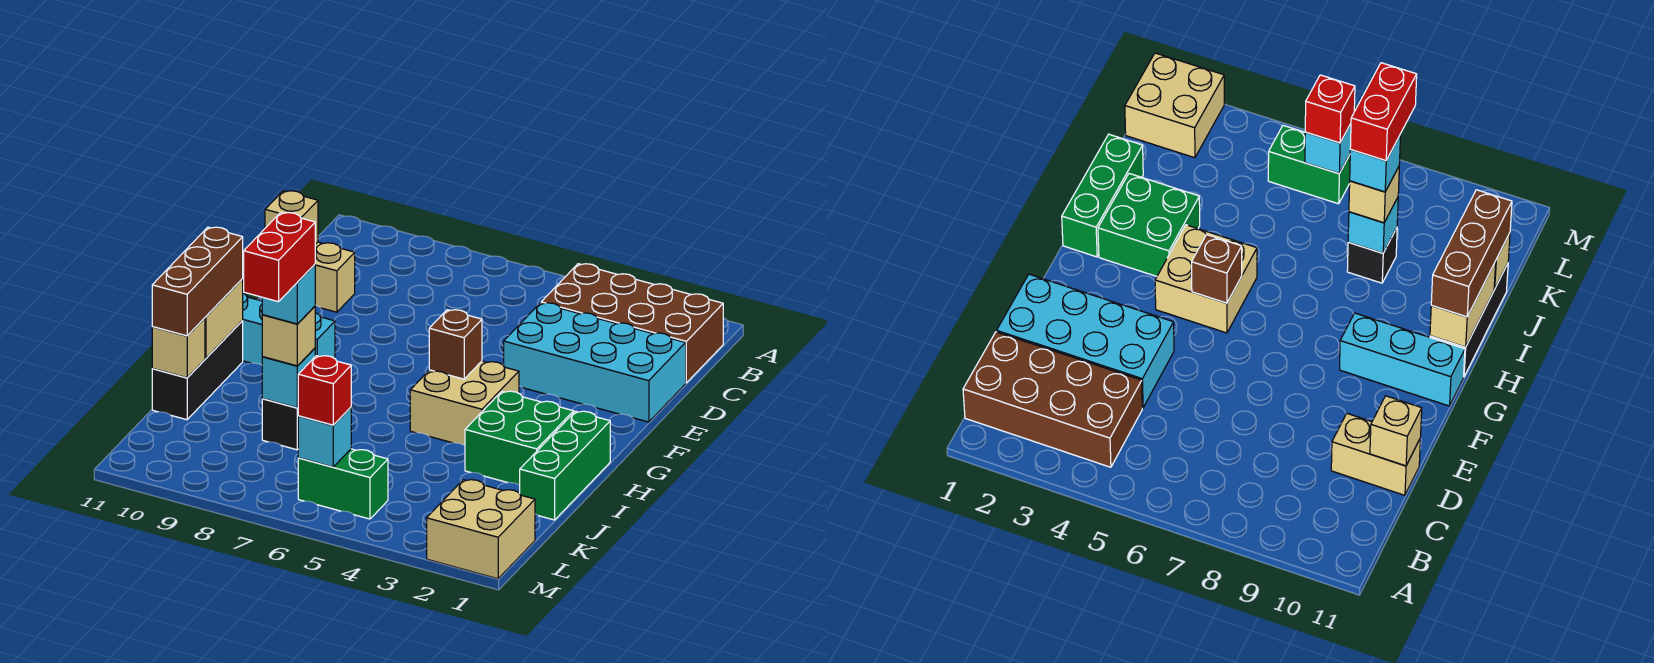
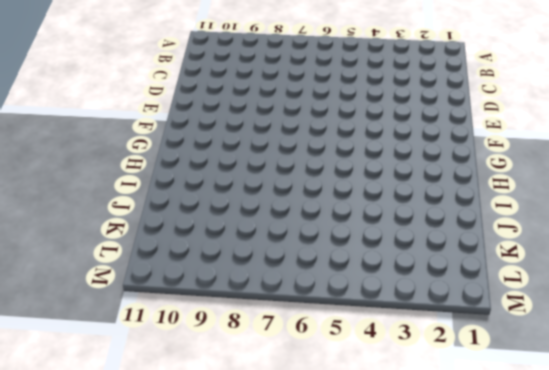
none -> brown 2x4 brick [541,264,723,383]
none -> cyan 2x4 brick [504,303,686,422]
none -> tan 1x2 brick [315,242,355,312]

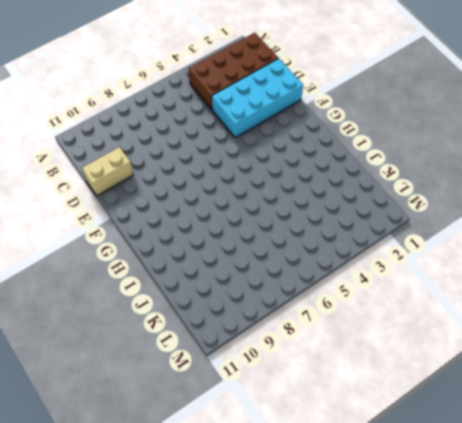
none -> tan 2x2 brick [410,361,519,445]
none -> cyan 1x3 brick [242,293,335,365]
none -> green 1x3 brick [520,411,610,520]

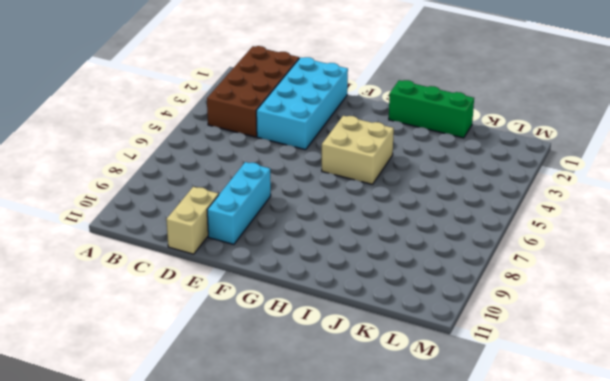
cyan 1x3 brick [207,162,271,244] -> cyan 1x3 brick moved to [242,293,335,365]
none -> green 2x2 brick [465,391,574,485]
none -> black 1x3 brick [152,321,243,420]
none -> black 1x1 brick [262,399,298,450]

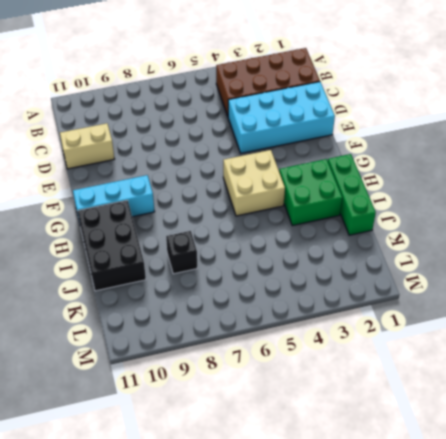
black 2x3 brick [78,200,146,291] -> black 1x3 brick [152,321,243,420]
none -> tan 2x2 brick [427,480,535,579]
none -> green 1x2 brick [298,449,388,519]
none -> tan 1x1 brick [265,191,318,244]

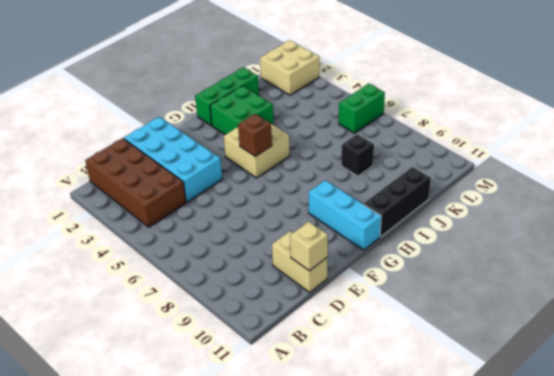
green 1x2 brick [339,83,385,133] -> green 1x2 brick turned to [298,449,388,519]
none -> tan 1x2 brick [205,279,243,358]
none -> cyan 1x1 brick [262,348,315,408]
none -> tan 1x1 brick [152,318,205,378]

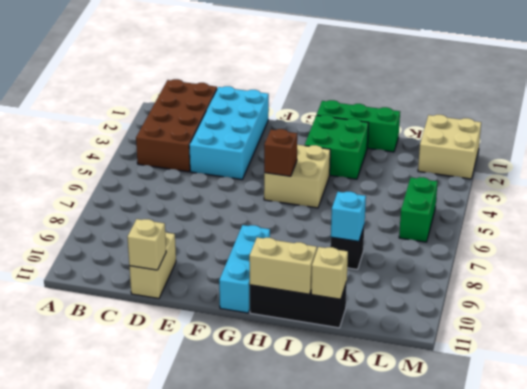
none -> cyan 1x1 brick [298,407,351,467]
none -> brown 1x3 brick [152,227,243,336]
none -> tan 1x1 brick [262,306,315,366]

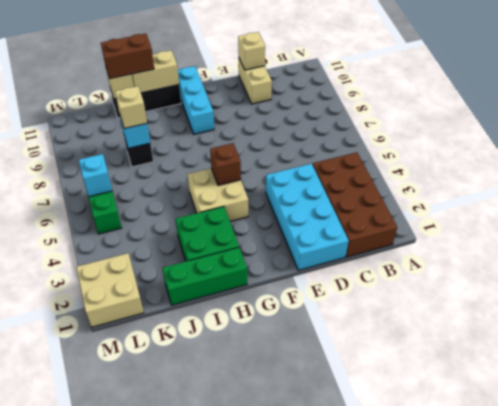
brown 1x2 brick [101,33,154,79] -> brown 1x3 brick [152,227,243,336]
none -> red 1x1 brick [298,356,351,425]
none -> cyan 1x1 brick [262,264,315,324]
none -> red 1x2 brick [244,213,315,302]

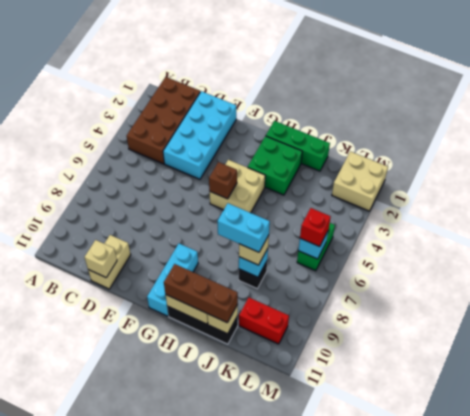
cyan 1x2 brick [217,203,270,252] -> cyan 1x1 brick [262,264,315,324]
red 1x2 brick [239,298,289,344] -> red 1x2 brick moved to [244,213,315,302]

